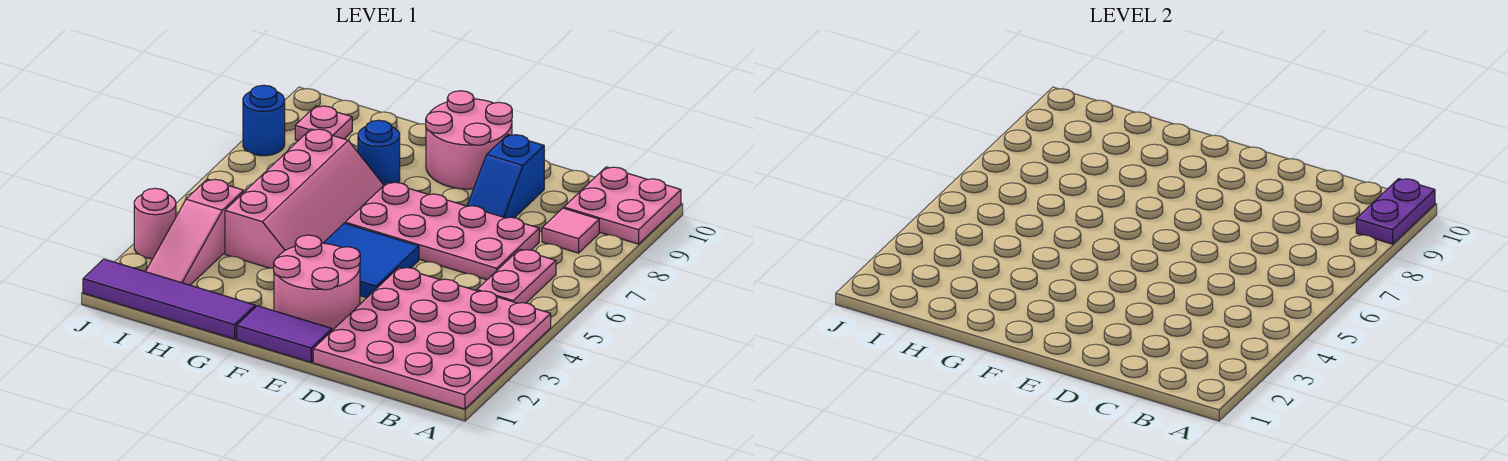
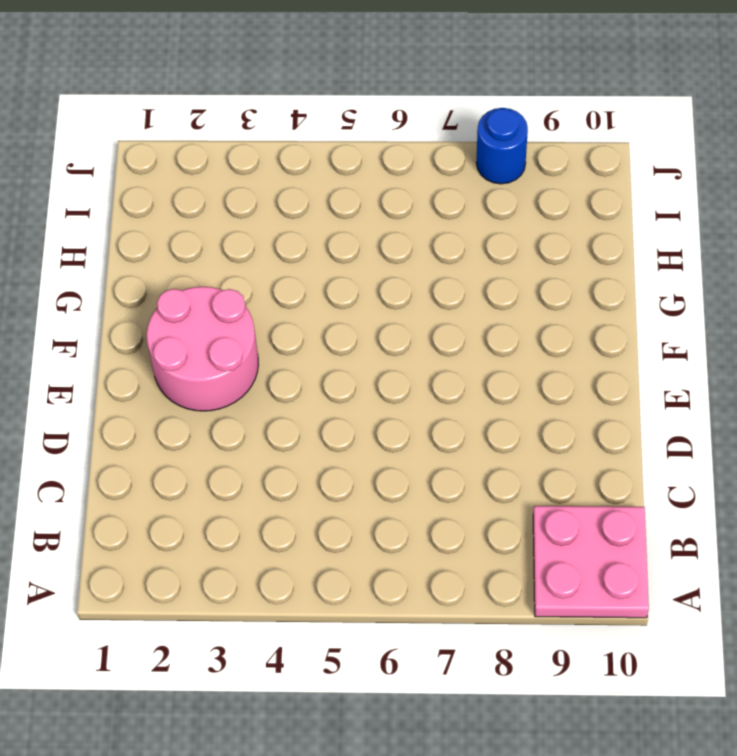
none -> pink 4x4 plate [313,267,551,409]
none -> pink 1x2 plate [477,249,556,303]
none -> pink 1x1 tile [542,208,599,253]

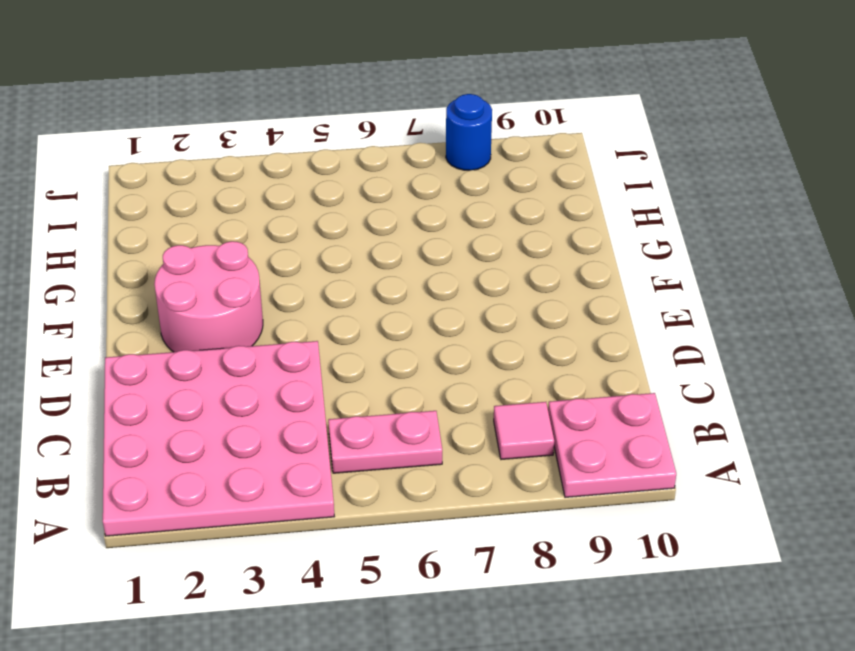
none -> pink 2x4 plate [345,182,539,280]
none -> blue 1x2 slope [467,135,544,218]
none -> purple 1x2 tile [237,306,332,362]

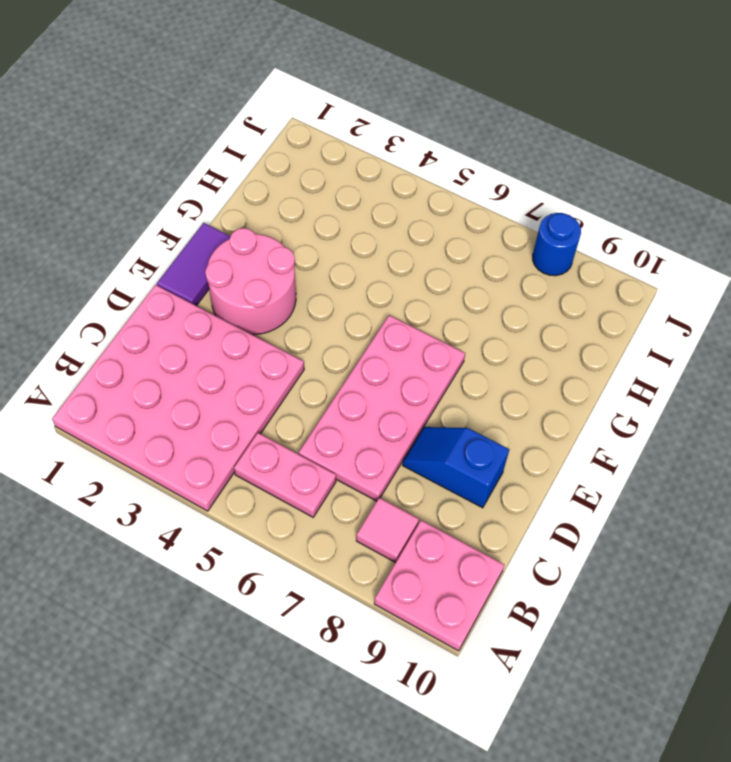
none -> blue 2x2 tile [324,223,419,298]
none -> pink 2x2 round brick [426,91,512,189]
none -> purple 1x4 tile [83,259,255,339]

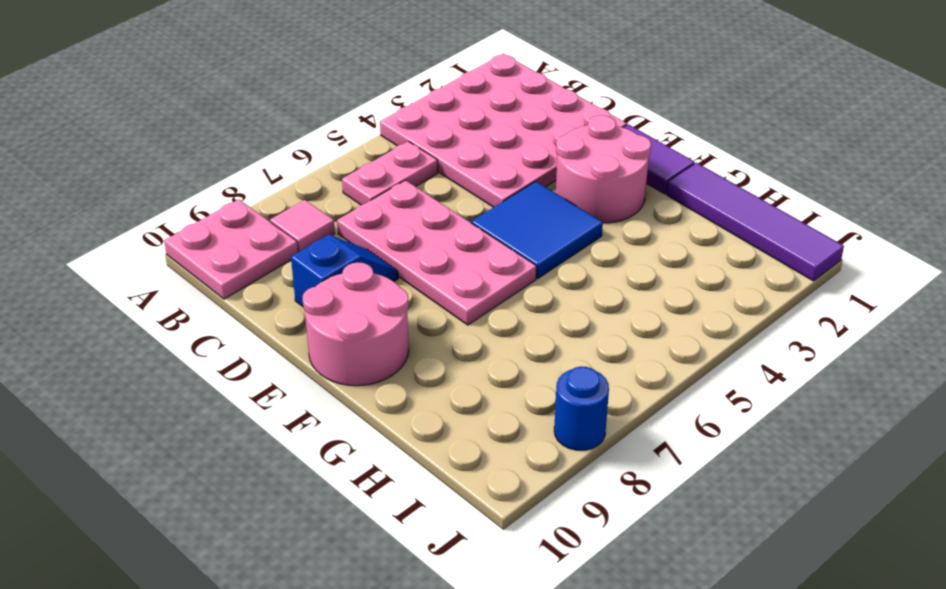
none -> pink 2x4 slope [225,129,384,269]
none -> blue 1x1 round brick [358,120,400,185]
none -> pink 1x3 slope [146,179,244,285]

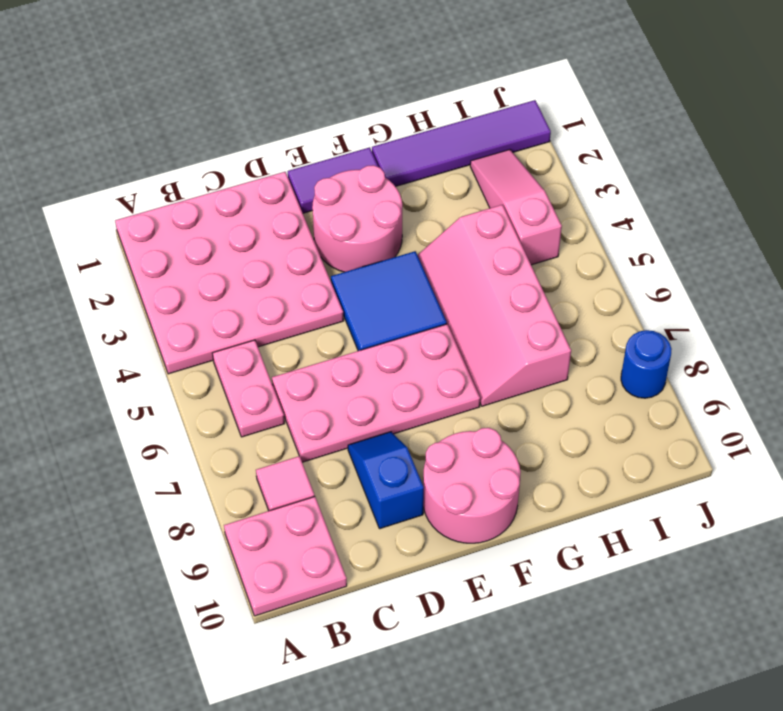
none -> blue 1x1 round brick [358,120,400,185]
none -> pink 1x1 plate [295,106,352,141]
none -> pink 1x1 round brick [134,188,176,259]

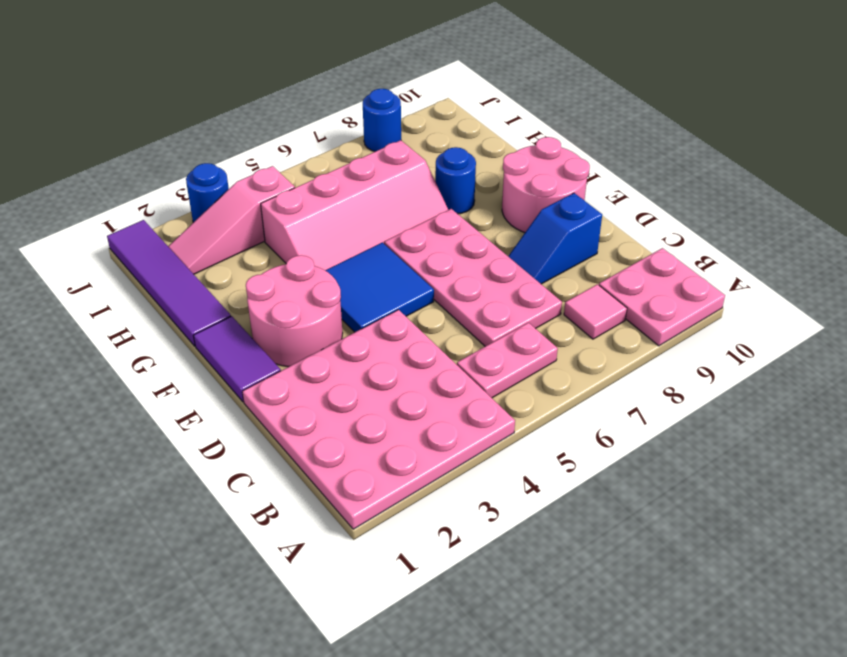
blue 1x1 round brick [186,163,229,222] -> pink 1x1 round brick [134,188,176,259]
none -> pink 1x1 plate [295,106,352,141]
none -> purple 1x2 plate [1356,179,1435,244]

